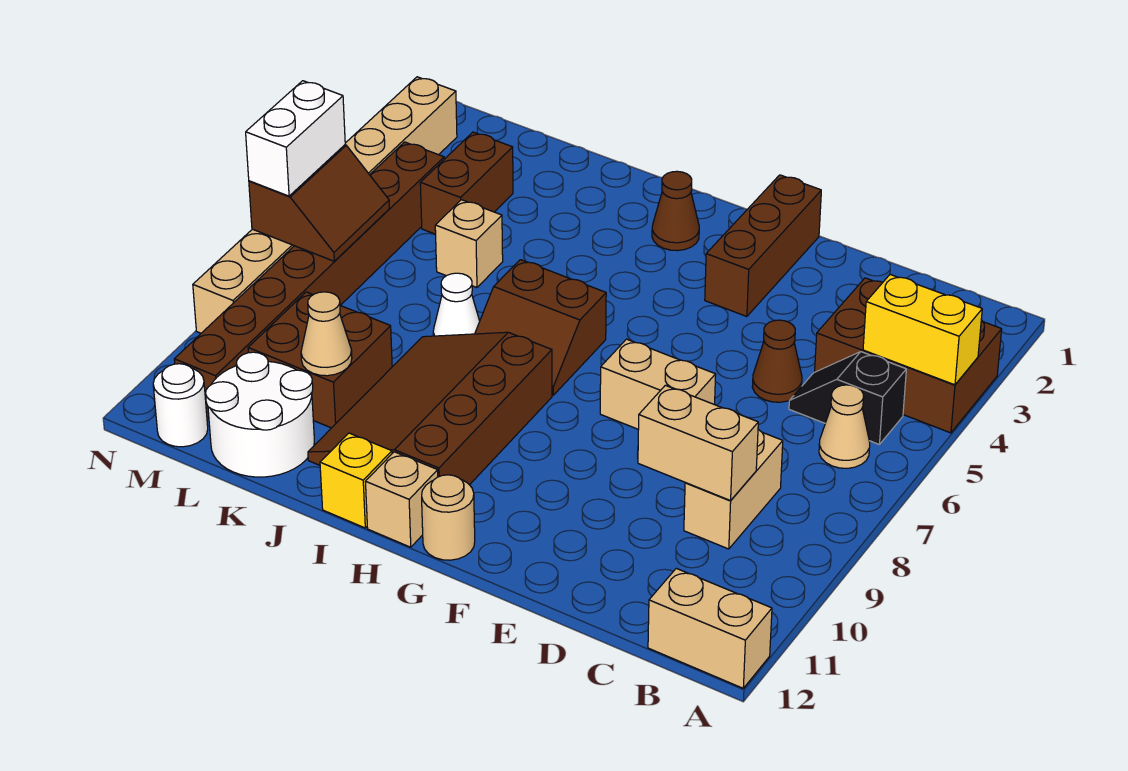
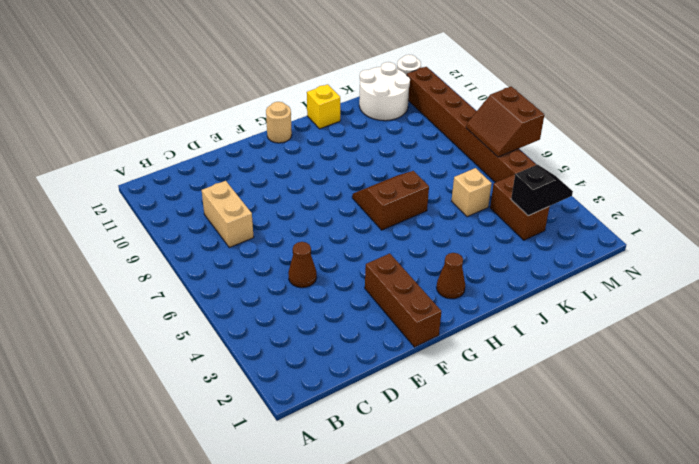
black 1x2 slope [511,165,573,216] -> black 1x2 slope moved to [789,352,906,444]
none -> brown 2x3 brick [815,278,1002,433]
none -> tan 1x2 brick [648,568,772,688]
none -> tan 1x1 cone [819,385,870,468]

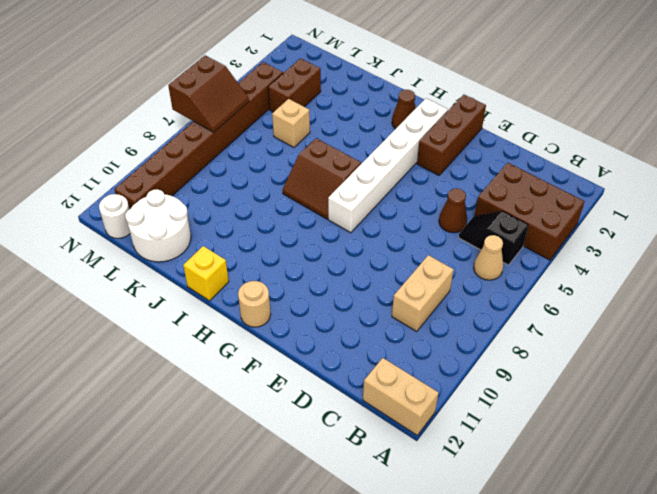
white 1x6 brick [328,98,448,233] -> none
none -> tan 1x2 brick [600,339,716,430]
none -> brown 3x4 slope [308,332,552,485]
none -> tan 1x1 brick [365,452,438,547]

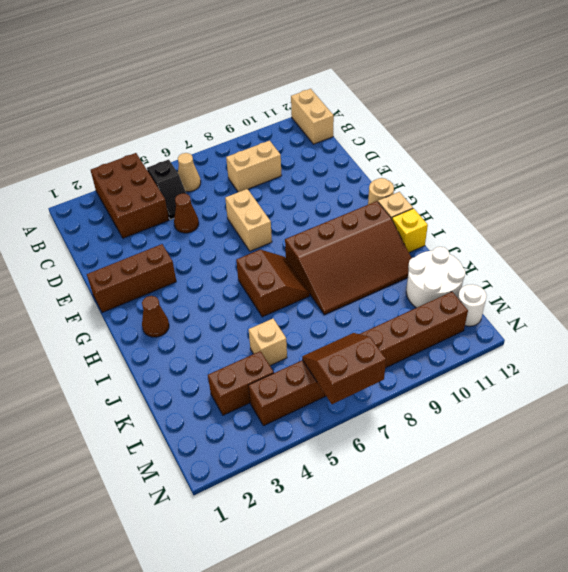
none -> white 1x1 cone [433,273,480,336]
none -> brown 2x2 brick [248,292,392,428]
none -> tan 1x8 brick [193,77,457,333]

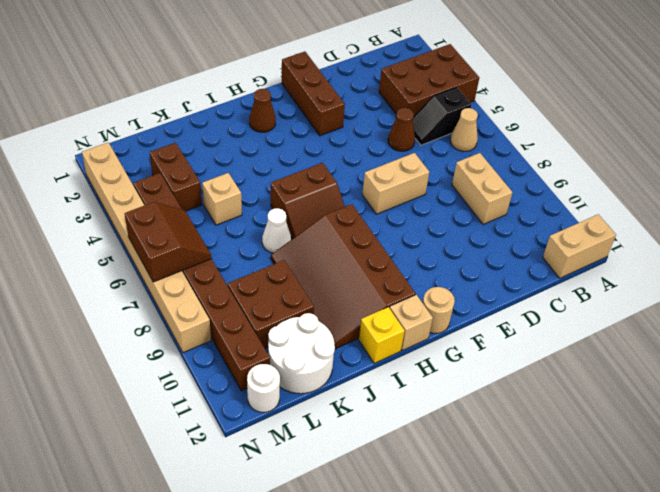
none -> yellow 1x2 brick [863,275,982,385]
none -> tan 1x2 brick [638,385,758,501]
none -> tan 1x1 cone [301,292,352,376]

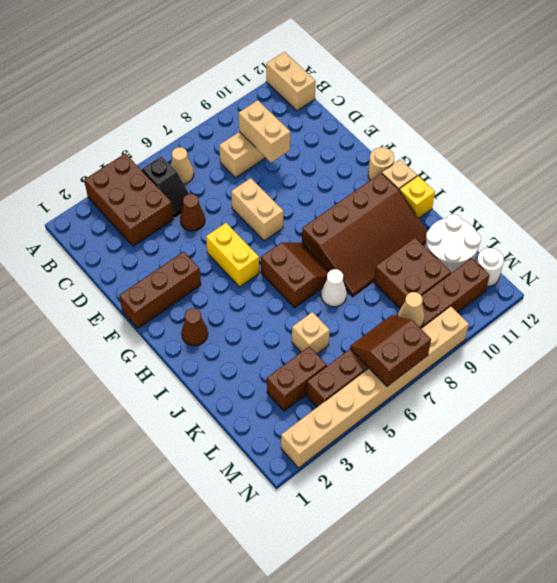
yellow 1x2 brick [206,223,259,287] -> yellow 1x2 brick moved to [863,275,982,385]
tan 1x1 cone [398,292,424,327] -> tan 1x1 cone moved to [301,292,352,376]
none -> white 1x2 brick [246,81,345,196]

